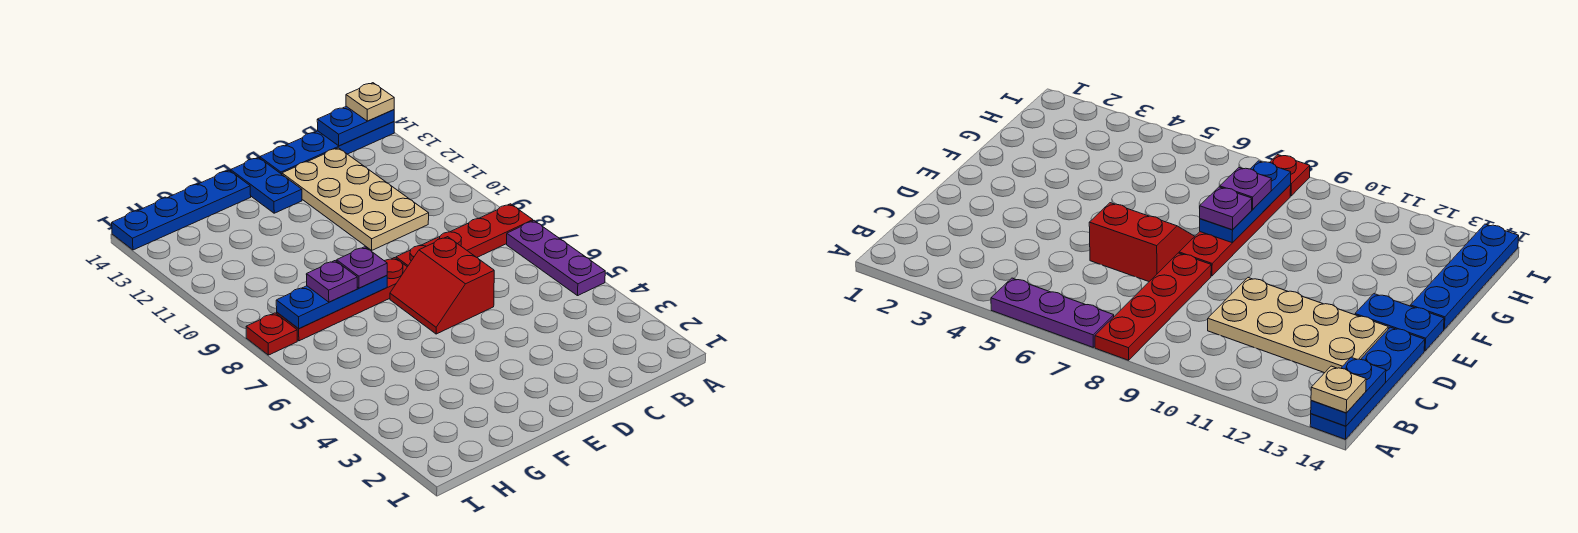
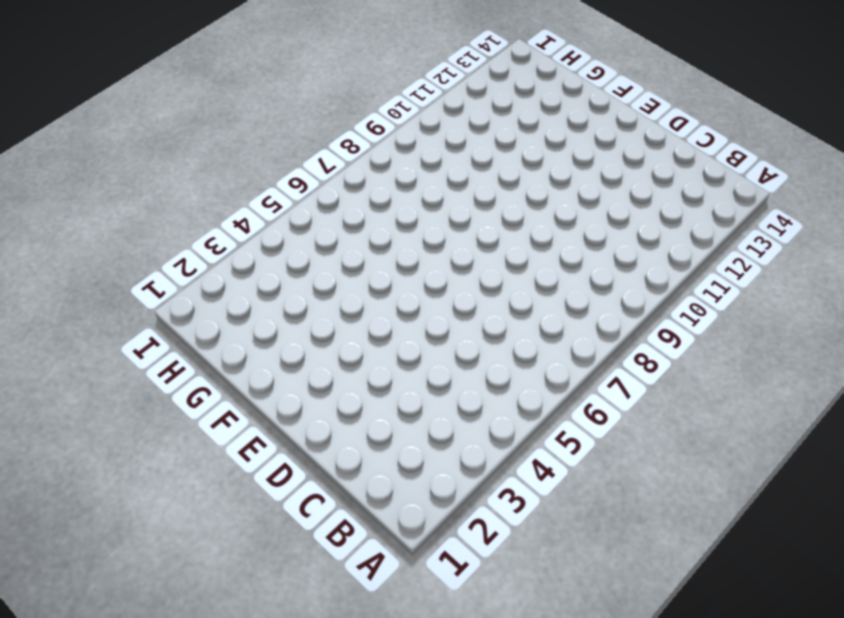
none -> purple 1x3 plate [507,221,605,296]
none -> red 1x4 plate [396,204,533,267]
none -> blue 1x4 plate [260,122,394,174]

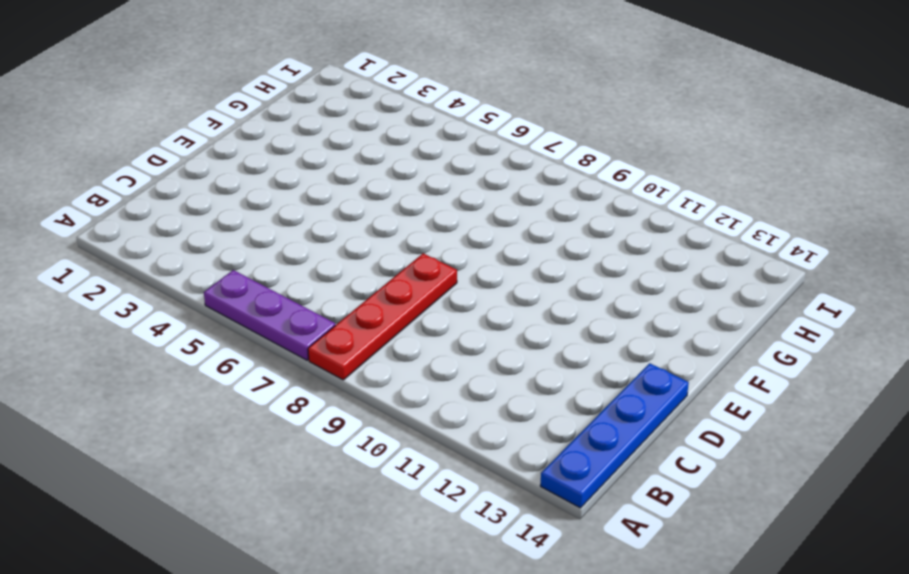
none -> tan 2x4 plate [282,148,429,250]
none -> red 2x2 slope [390,237,494,334]
none -> red 1x4 plate [277,258,407,341]

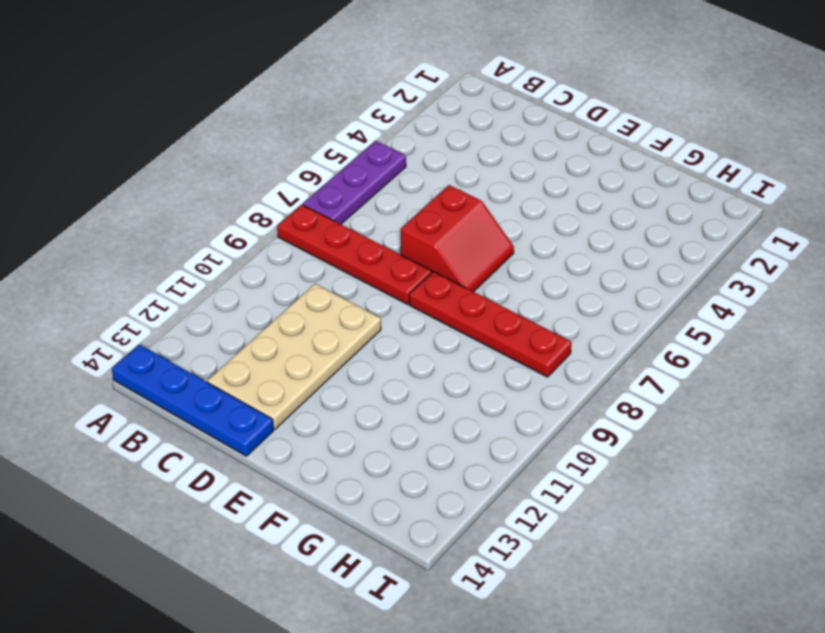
none -> blue 1x2 plate [231,157,302,213]
none -> blue 1x4 plate [112,170,251,250]
none -> red 1x1 plate [246,313,297,355]

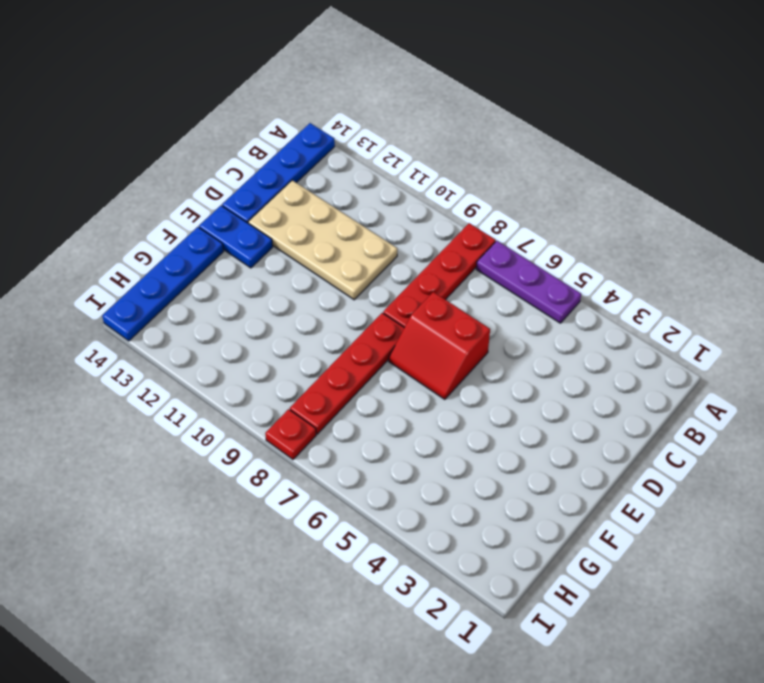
none -> blue 1x2 plate [317,106,394,146]
none -> blue 1x3 plate [276,275,387,329]
none -> tan 1x1 plate [346,83,394,121]

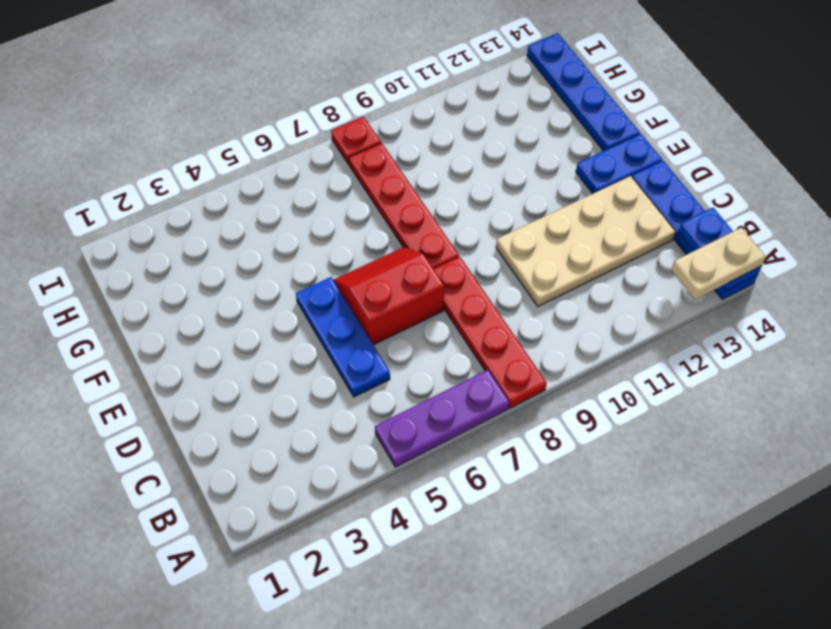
tan 1x2 plate [671,228,766,299] -> tan 1x1 plate [346,83,394,121]
blue 1x3 plate [296,277,390,397] -> blue 1x3 plate moved to [276,275,387,329]
none -> purple 1x1 plate [337,247,387,288]
none -> purple 1x1 plate [306,261,357,302]

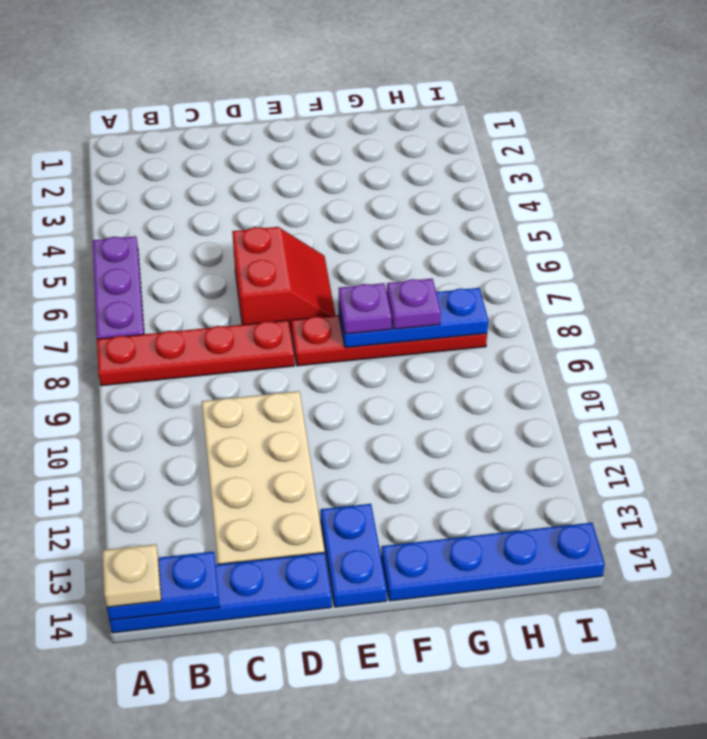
none -> red 1x1 plate [246,313,297,355]

